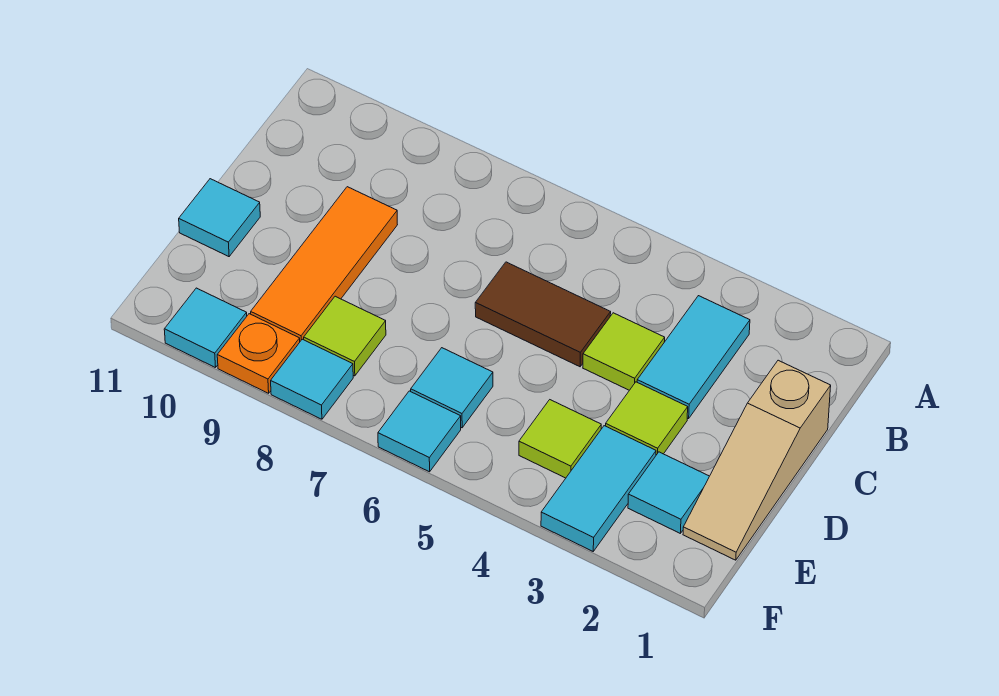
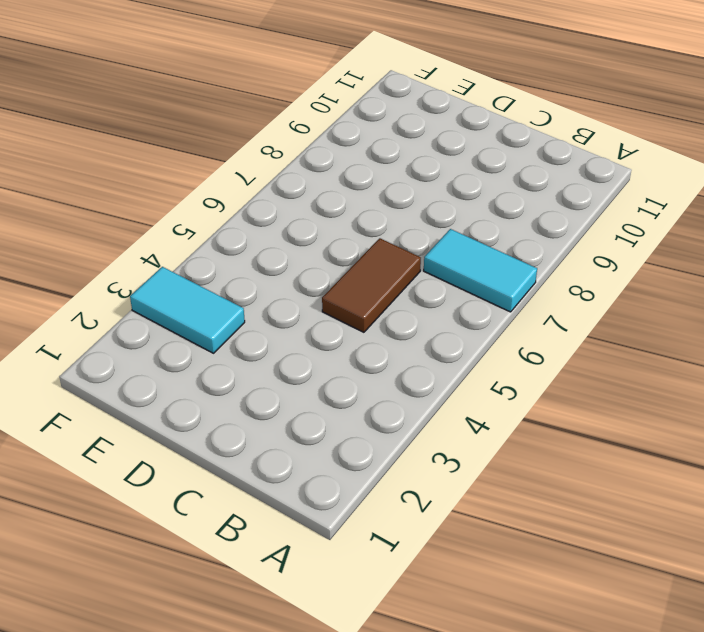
cyan 1x2 tile [424,229,537,312] -> cyan 1x2 tile moved to [637,296,750,419]
none -> tan 1x3 slope [683,360,831,560]
none -> lime 1x1 tile [583,313,665,390]
none -> orange 1x3 tile [251,187,397,341]

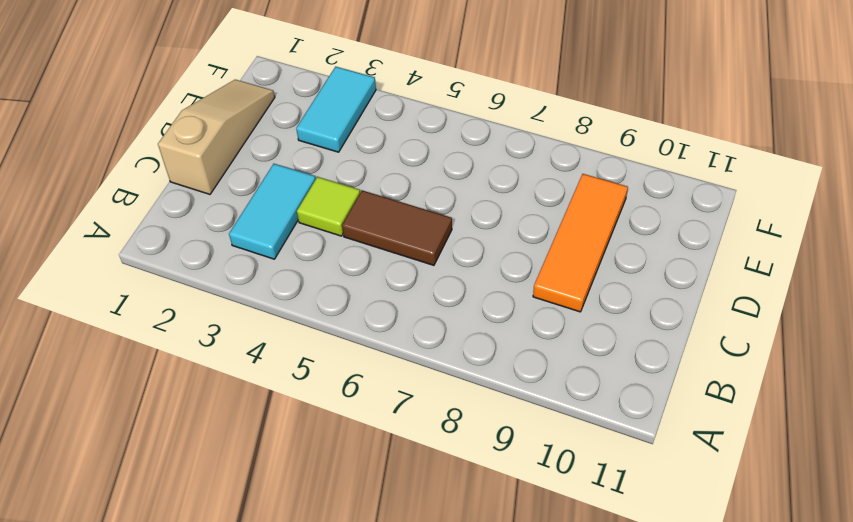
none -> lime 1x1 tile [606,382,688,455]
none -> cyan 1x1 tile [179,179,260,257]
none -> cyan 1x1 tile [628,452,709,533]

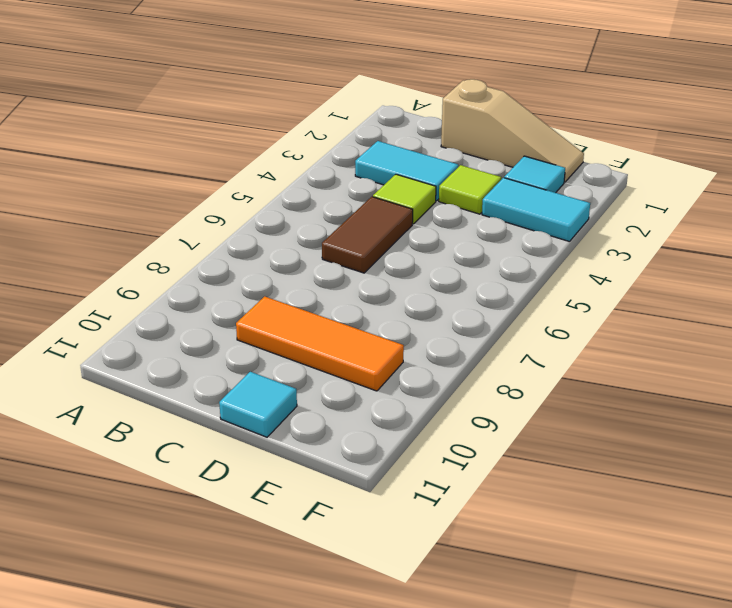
none -> lime 1x1 tile [519,400,601,478]
none -> cyan 1x1 tile [411,348,493,428]
none -> lime 1x1 tile [304,296,386,376]

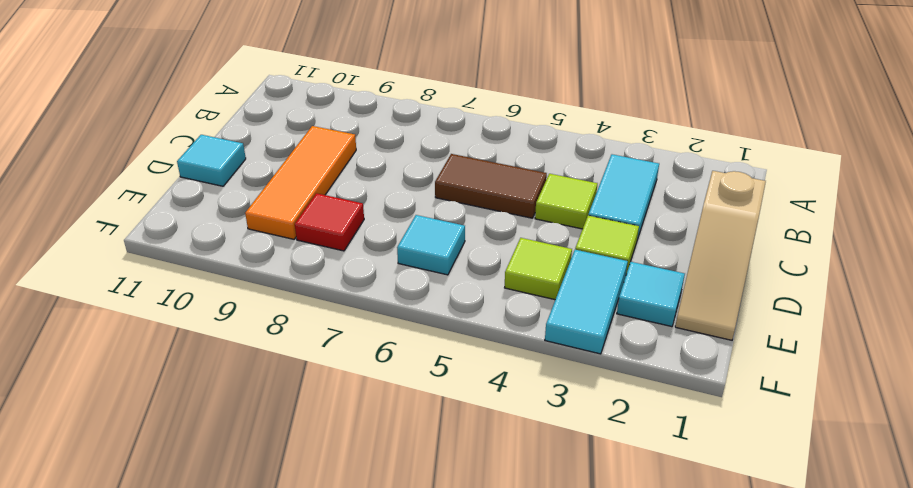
red 1x1 tile [295,193,364,251] -> lime 1x1 tile [304,296,386,376]
none -> cyan 1x1 tile [378,391,461,472]
none -> cyan 1x1 tile [271,339,353,419]
none -> orange 1x1 plate [217,314,300,393]

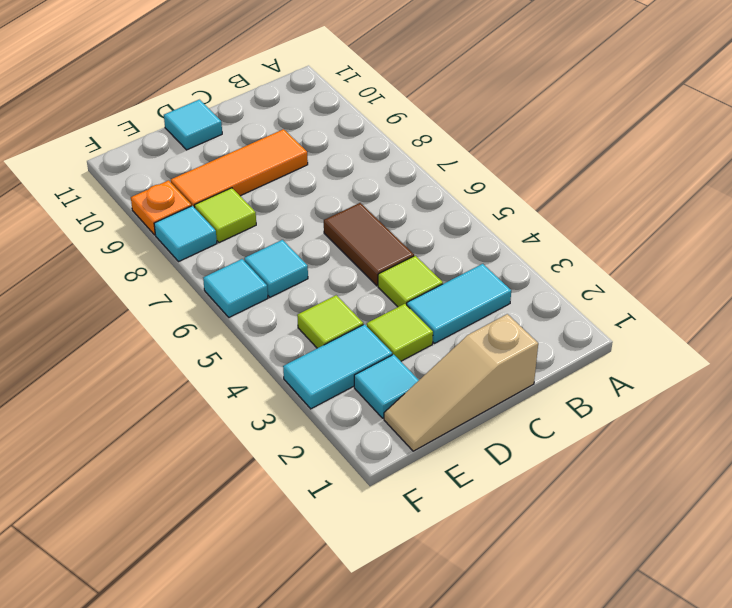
none -> cyan 1x1 tile [164,288,247,368]

